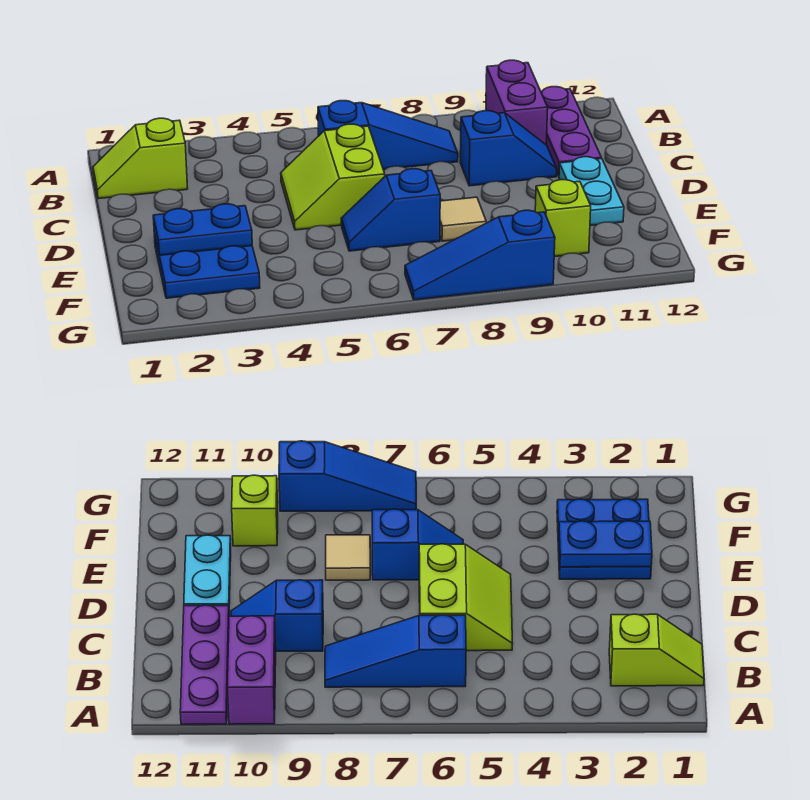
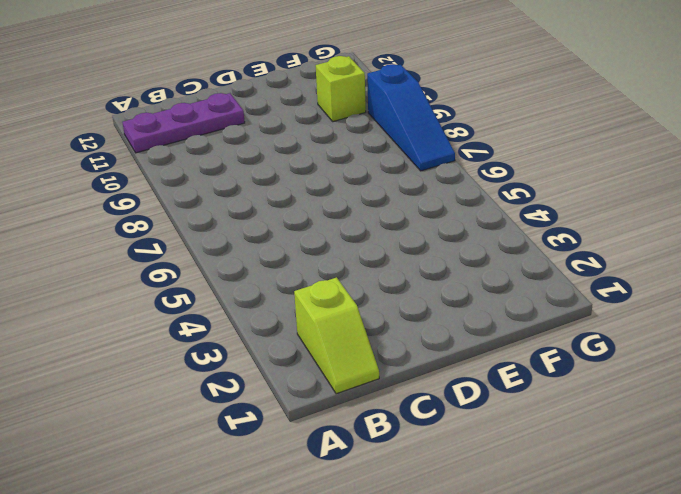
none -> purple 1x2 brick [486,60,548,144]
none -> blue 1x3 slope [318,101,458,169]
none -> lime 2x2 slope [281,124,385,230]

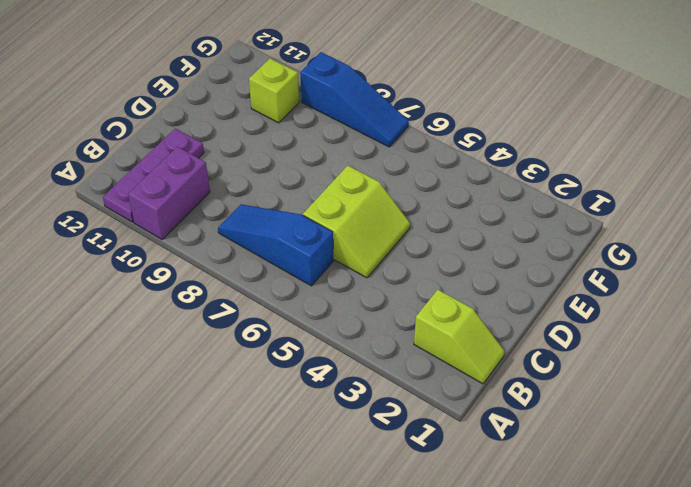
none -> blue 1x2 slope [460,111,557,186]
none -> cyan 1x2 plate [559,157,624,226]
none -> blue 2x2 plate [154,233,260,298]

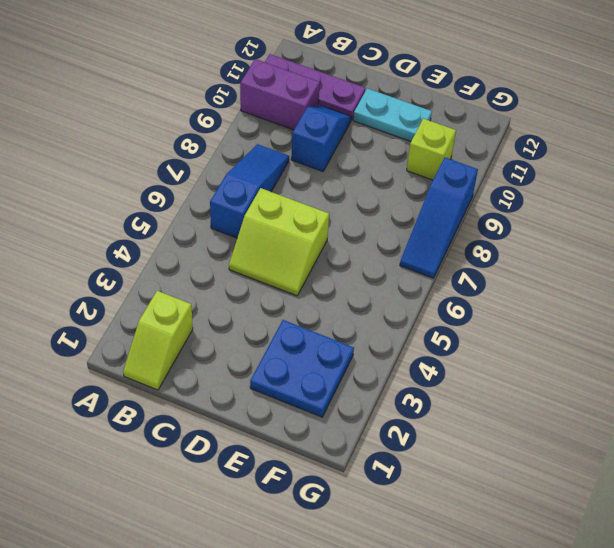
none -> blue 1x2 slope [341,169,440,251]
none -> tan 1x1 tile [440,197,486,241]
none -> blue 1x2 plate [153,204,252,255]

